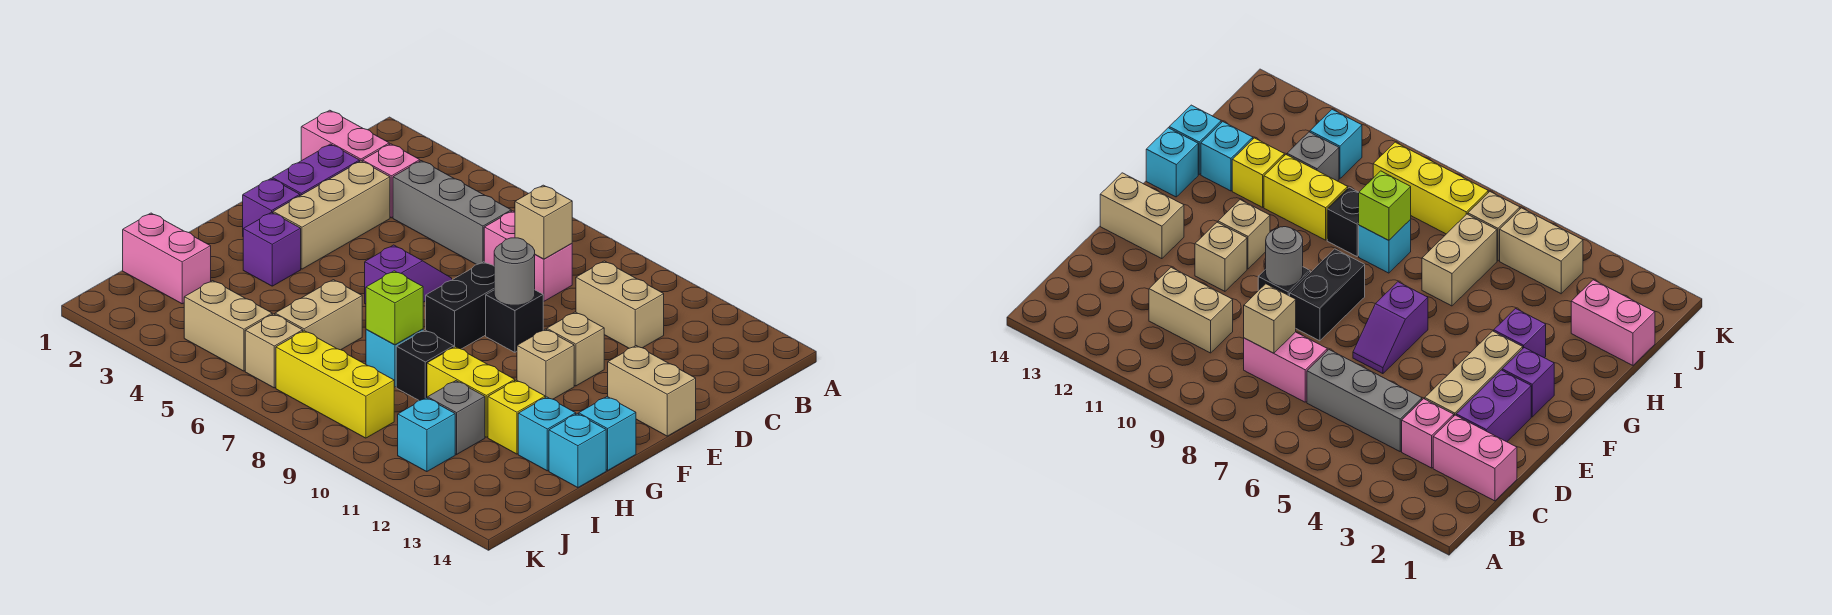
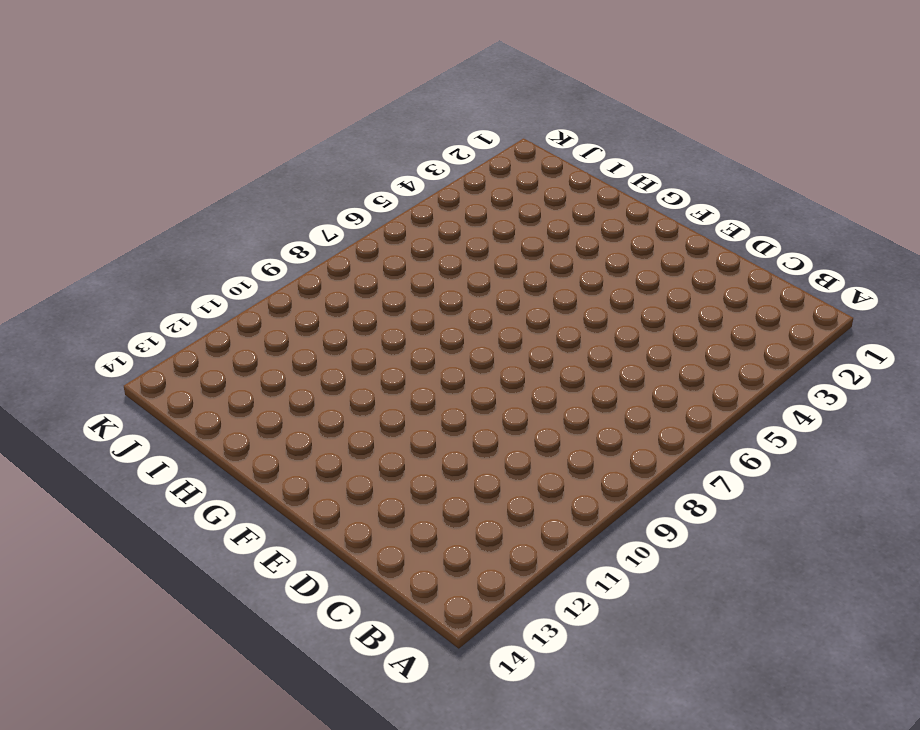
none -> pink 1x2 brick [301,110,389,161]
none -> pink 1x1 brick [362,144,420,218]
none -> grey 1x3 brick [393,161,511,265]
none -> pink 1x2 brick [484,211,572,301]

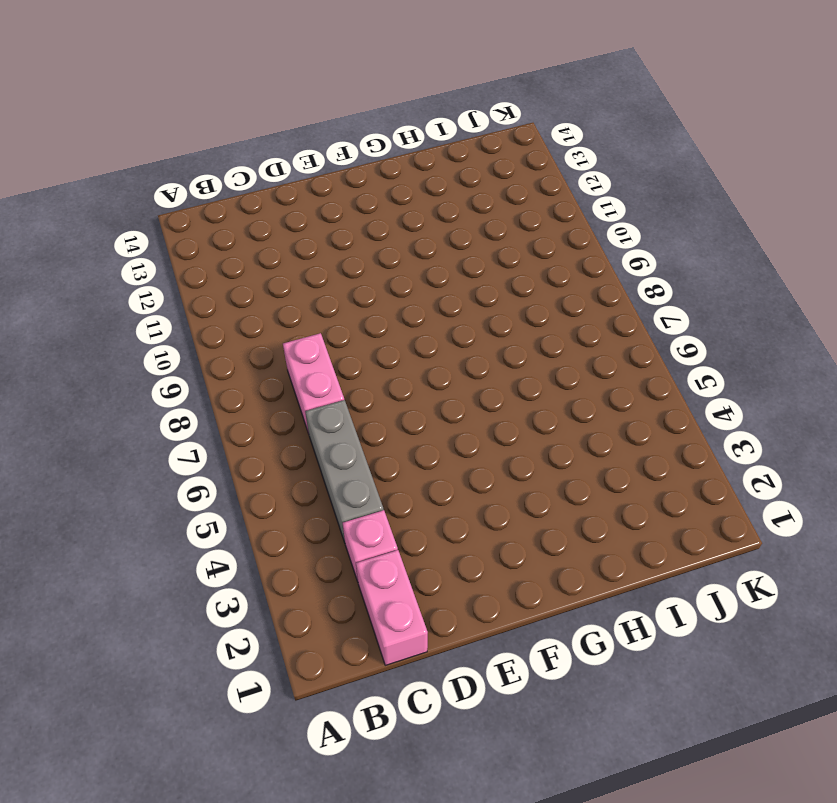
none -> tan 1x2 brick [576,261,664,348]
none -> purple 1x2 brick [272,144,360,196]
none -> tan 1x3 brick [273,161,390,269]
none -> purple 1x2 slope [365,245,452,304]

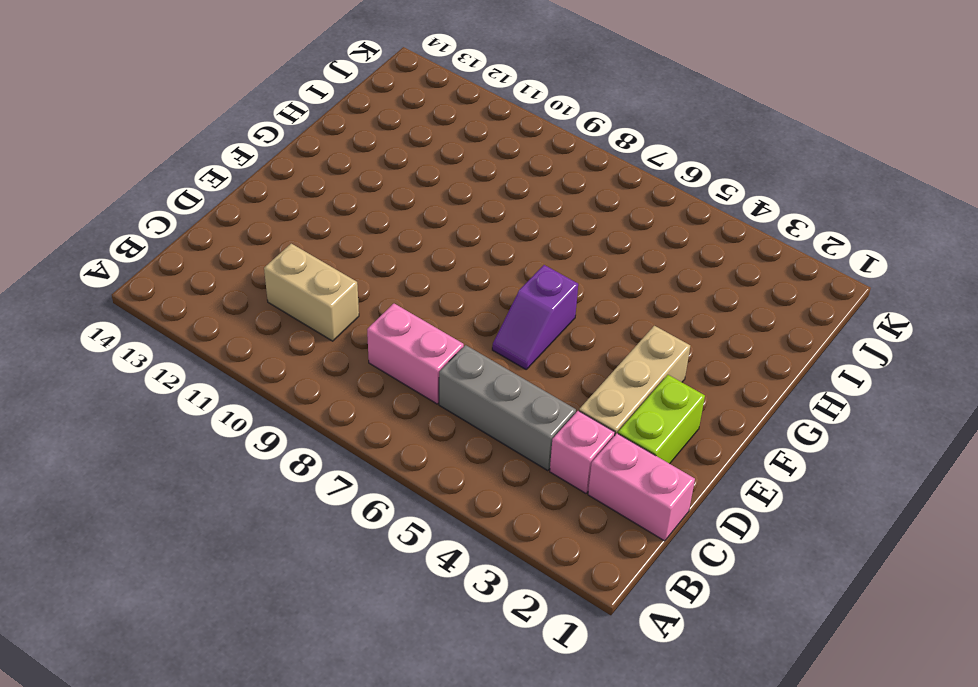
lime 1x2 brick [618,375,705,464] -> purple 1x2 brick [272,144,360,196]
none -> black 1x2 brick [426,262,494,349]
none -> black 1x1 brick [486,290,543,352]
none -> tan 1x1 brick [547,312,604,386]
none -> tan 1x2 brick [608,346,696,436]

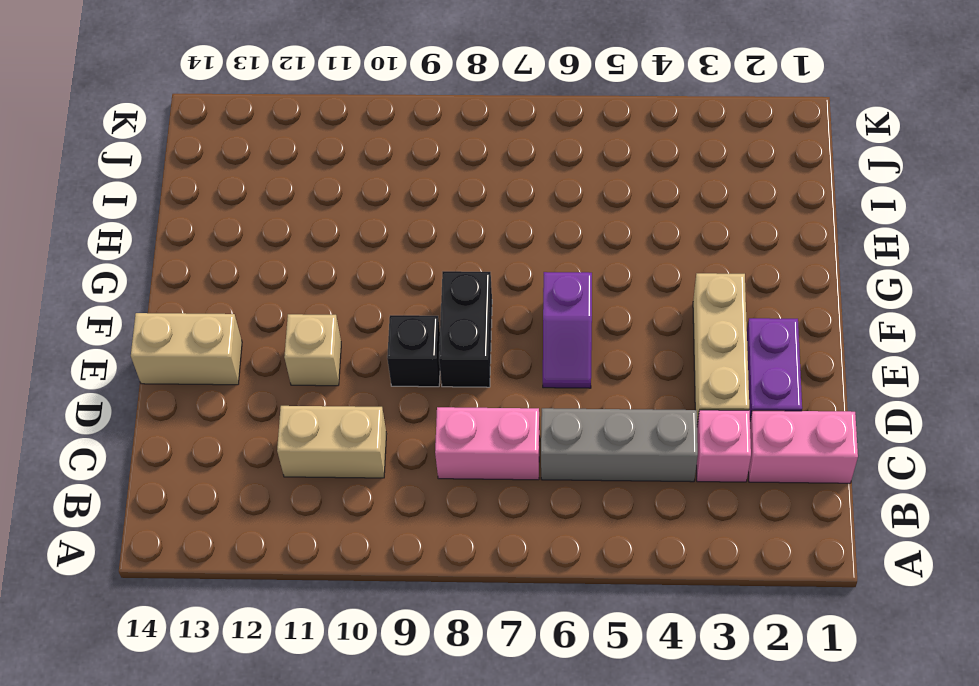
none -> purple 1x1 brick [243,179,300,229]
none -> tan 1x1 brick [517,329,574,399]
none -> purple 1x1 brick [243,212,301,286]
none -> cyan 1x1 brick [579,397,636,470]

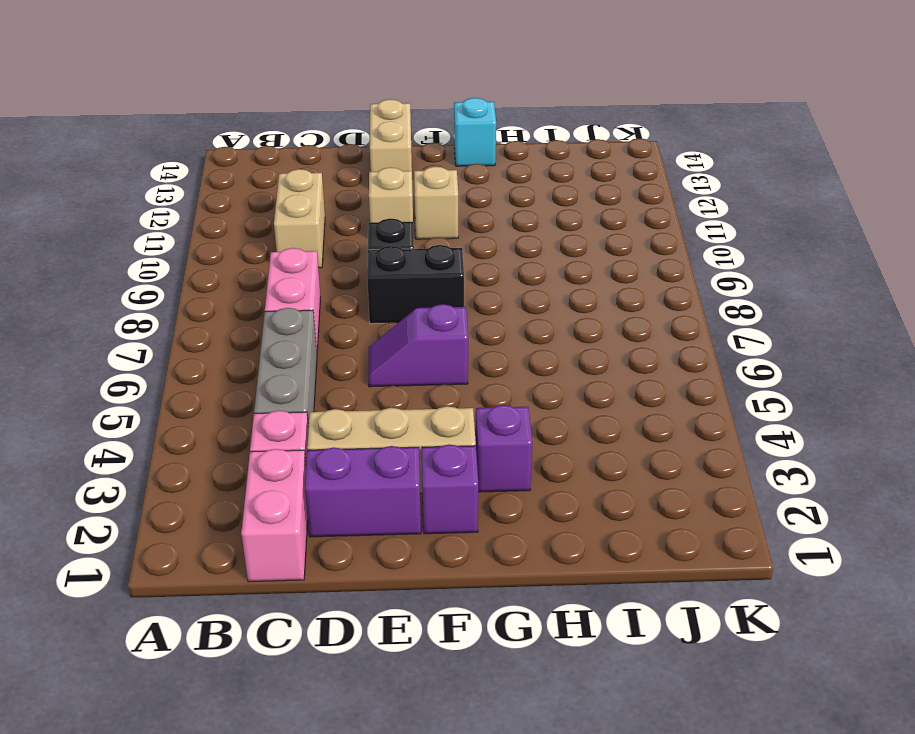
none -> tan 1x2 brick [275,280,362,350]
none -> cyan 1x1 brick [366,329,423,387]
none -> black 1x1 brick [396,330,454,401]
none -> yellow 1x2 brick [427,347,515,437]

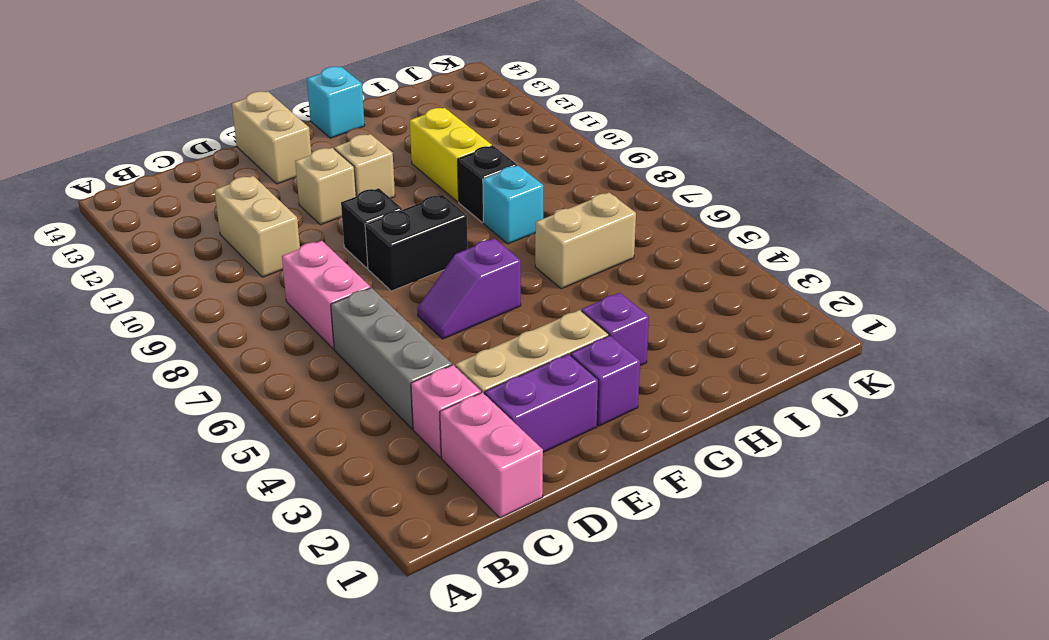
none -> yellow 1x1 brick [488,380,545,454]
none -> cyan 1x1 brick [518,397,576,471]
none -> cyan 1x1 brick [549,414,606,488]
none -> pink 1x2 brick [123,213,211,304]

